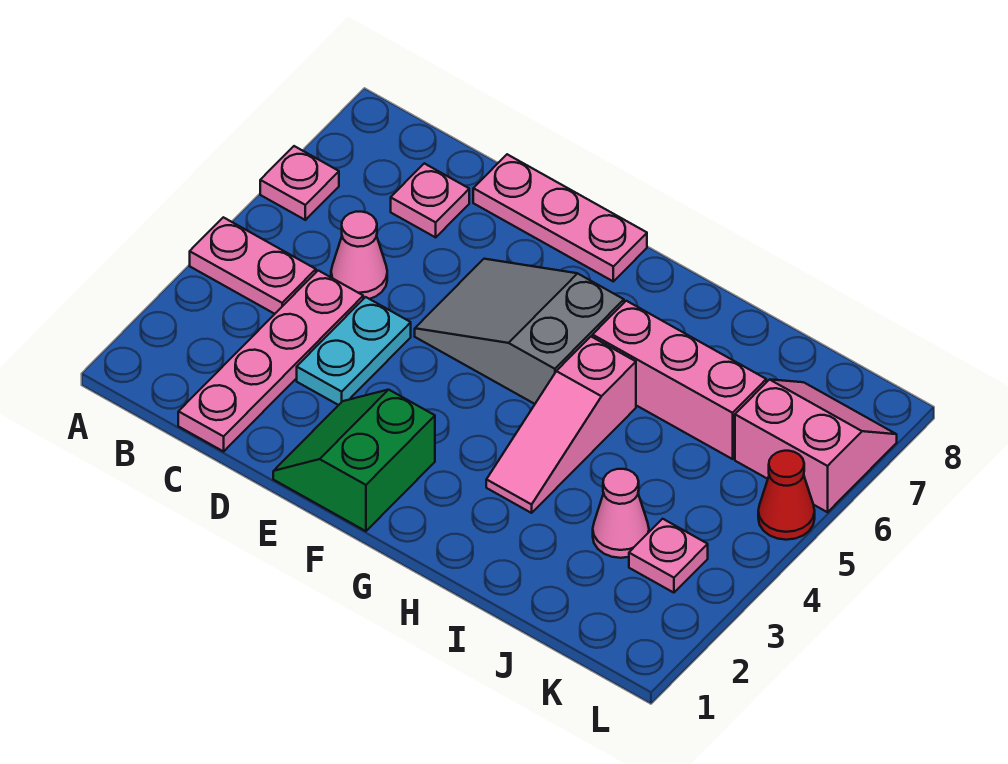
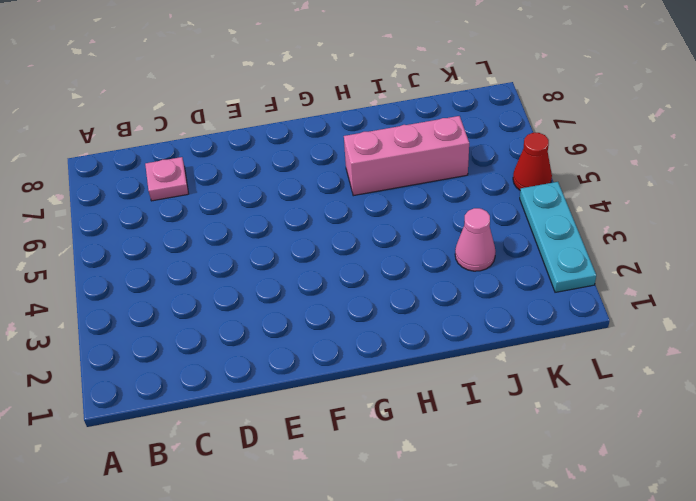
cyan 1x3 plate [520,182,596,292] -> none
none -> pink 1x2 plate [190,217,316,314]
none -> pink 1x1 plate [260,146,339,220]
none -> pink 1x4 plate [178,271,363,451]

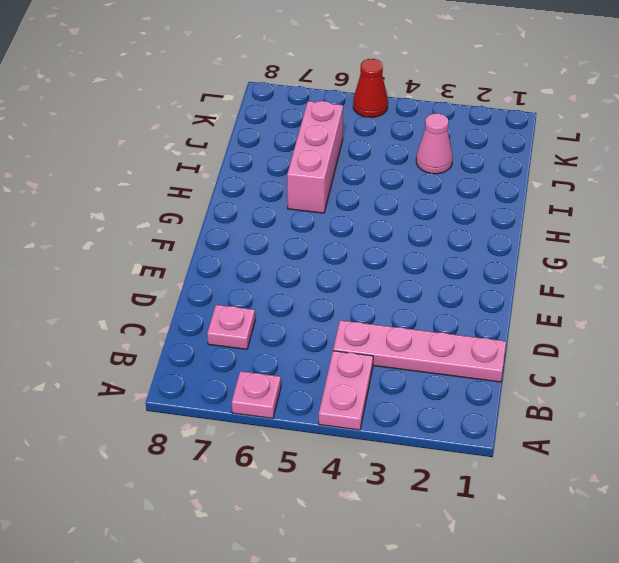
none -> pink 1x1 cone [331,212,387,299]
none -> cyan 1x2 plate [297,297,411,405]
none -> pink 1x3 plate [473,154,647,281]

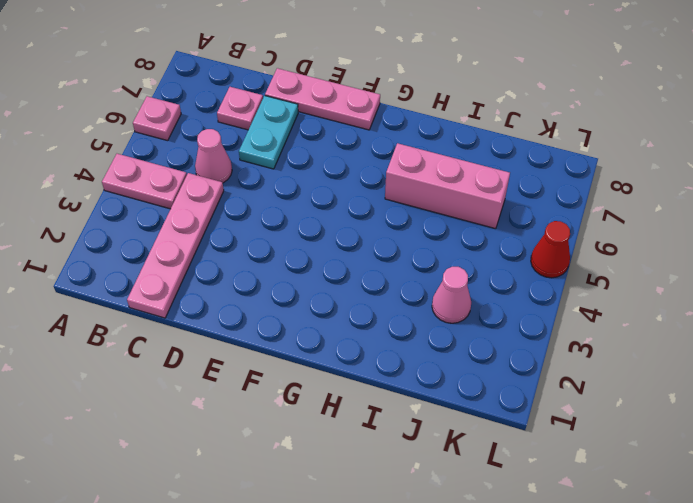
cyan 1x2 plate [239,96,298,169] -> cyan 1x2 plate moved to [297,297,411,405]
none -> green 2x2 slope [273,390,435,531]
none -> grey 2x3 slope [415,259,624,404]
none -> pink 1x3 slope [486,337,636,513]

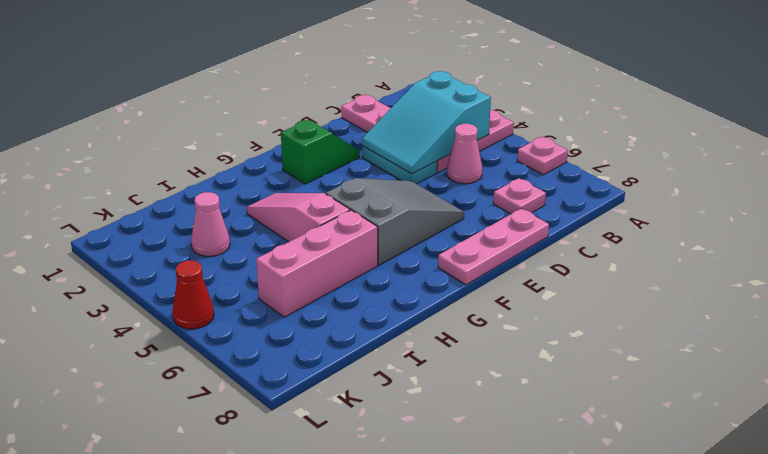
cyan 2x3 slope [362,71,491,174] -> none
green 1x2 slope [281,120,360,184] -> green 2x2 slope [273,390,435,531]
none -> pink 1x1 plate [629,519,708,593]
none -> pink 2x2 slope [735,379,897,512]

